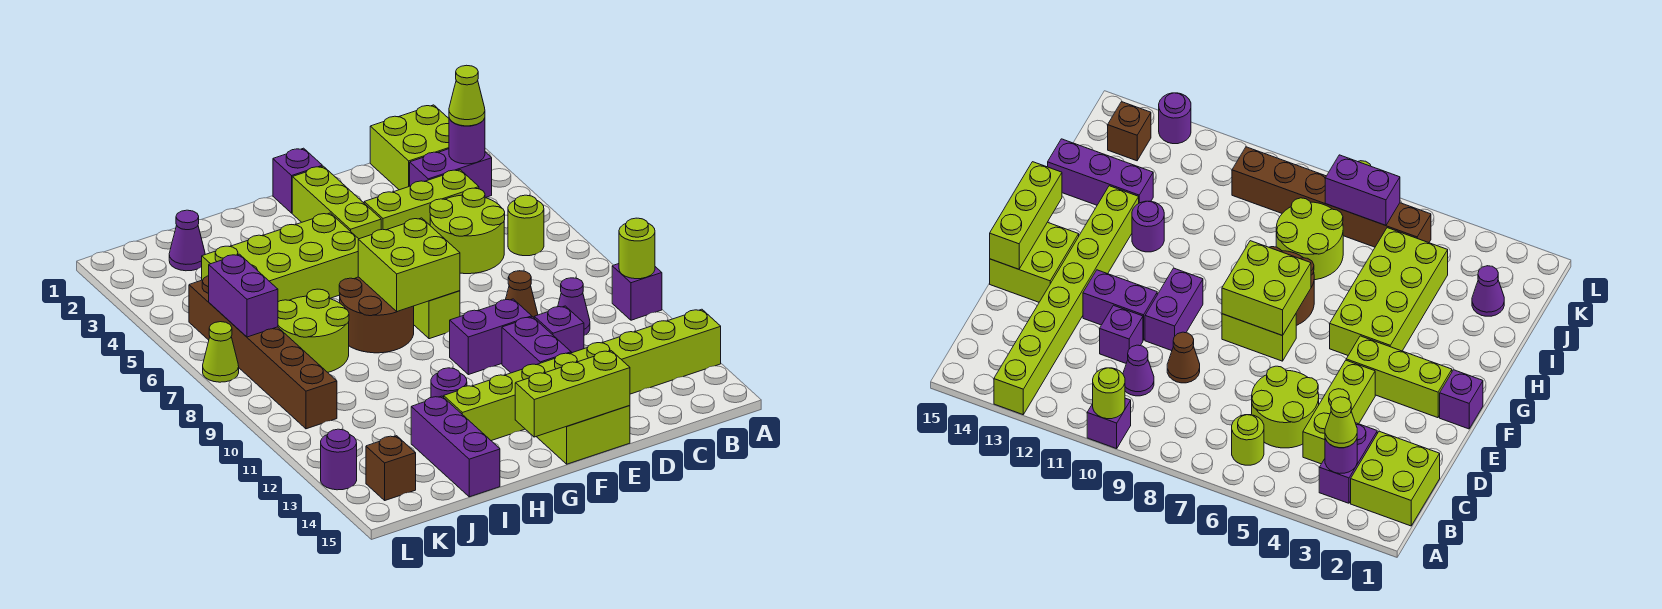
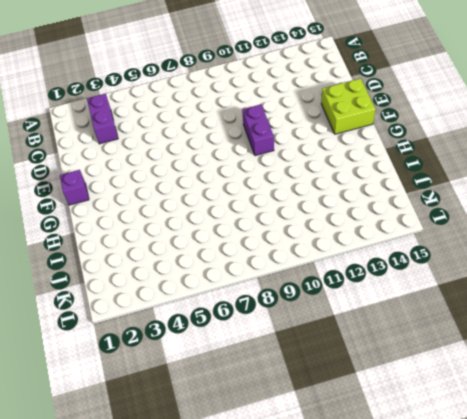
none -> purple 1x1 brick [612,264,662,320]
none -> lime 1x8 brick [444,309,721,441]
none -> lime 2x2 brick [370,105,449,190]
none -> lime 1x1 round brick [508,195,544,256]

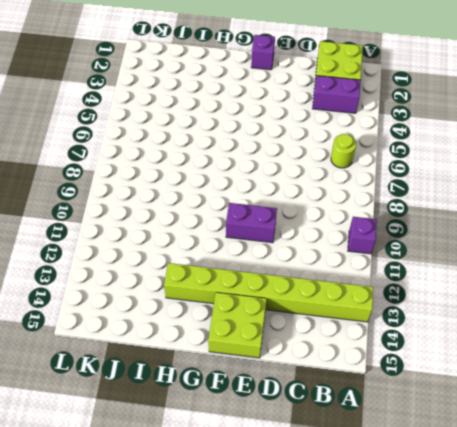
none -> lime 1x3 brick [364,170,479,230]
none -> lime 2x2 round brick [430,188,505,274]
none -> purple 1x1 cone [558,278,590,335]
none -> brown 1x1 cone [506,271,538,317]

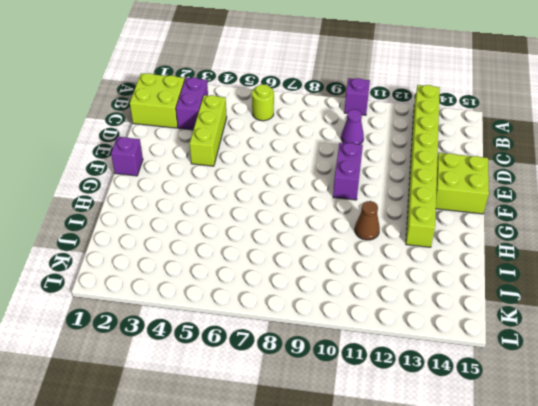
brown 1x1 cone [355,201,380,240] -> brown 1x1 cone moved to [506,271,538,317]
none -> lime 2x2 round brick [430,188,505,274]
none -> purple 1x1 brick [534,306,584,353]
none -> purple 1x2 brick [502,317,571,373]
none -> lime 1x3 brick [292,166,381,239]

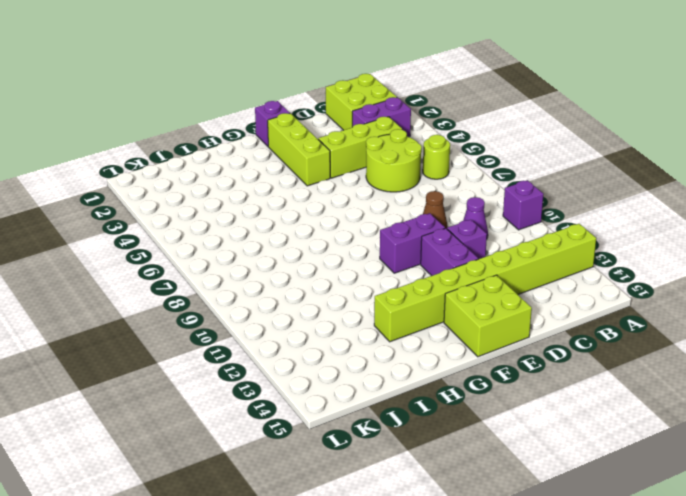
none -> lime 1x2 brick [414,291,460,339]
none -> lime 2x4 brick [202,213,358,302]
none -> brown 2x2 round brick [339,277,414,353]
none -> purple 1x1 round brick [431,368,467,397]

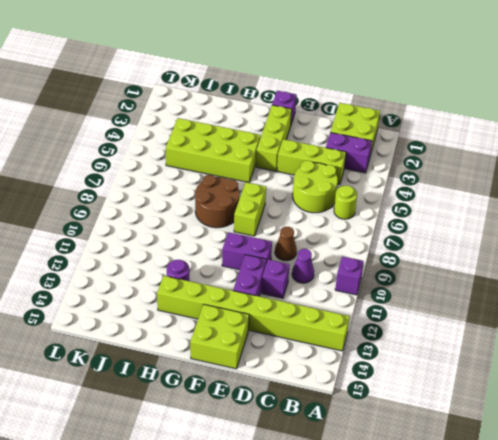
none -> lime 2x2 round brick [278,289,349,372]
none -> purple 1x3 brick [411,396,500,497]
none -> purple 1x1 cone [169,210,205,271]
none -> brown 1x6 brick [189,276,337,429]

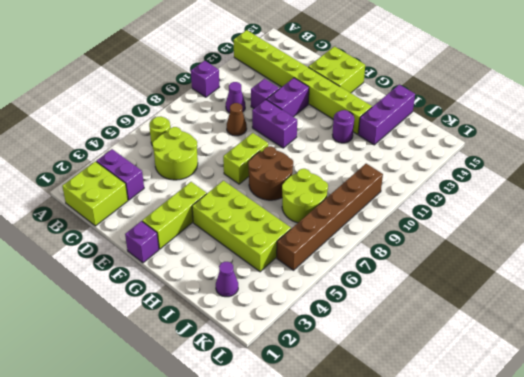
none -> lime 1x3 brick [364,170,479,230]
none -> brown 1x1 brick [366,436,416,500]
none -> lime 1x1 cone [203,322,239,382]
none -> purple 1x1 round brick [321,429,357,490]

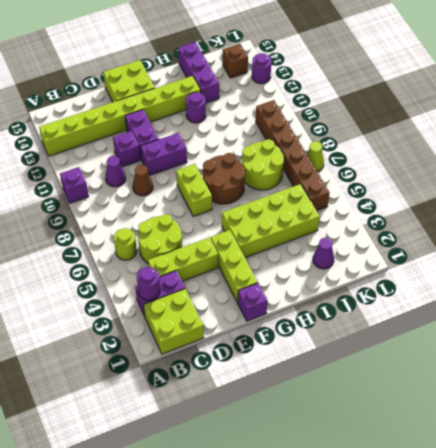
none -> lime 1x1 round brick [619,218,655,279]
none -> lime 1x3 brick [515,351,630,437]
none -> lime 2x2 brick [358,218,460,312]
none -> purple 1x2 brick [209,254,278,337]

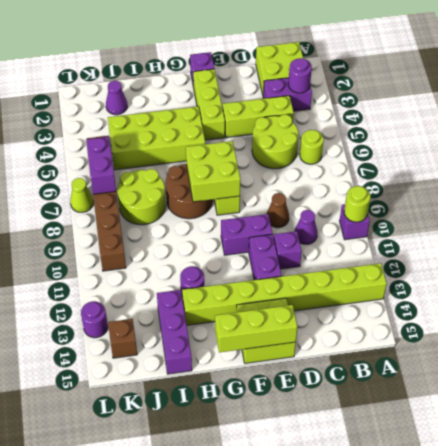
none -> lime 1x1 cone [449,65,485,126]

